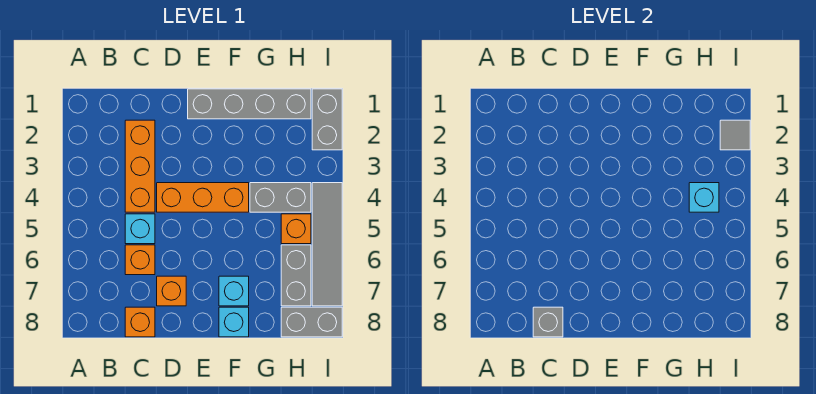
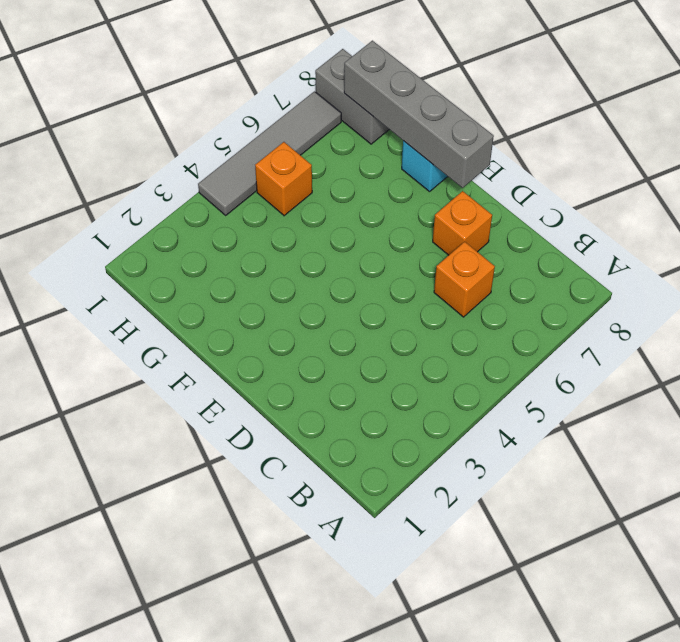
grey 1x4 brick [344,41,494,188] -> grey 1x4 brick moved to [188,89,311,119]
none -> orange 1x3 brick [125,120,155,212]
none -> cyan 1x1 brick [125,214,155,244]
none -> orange 1x1 brick [125,307,155,337]

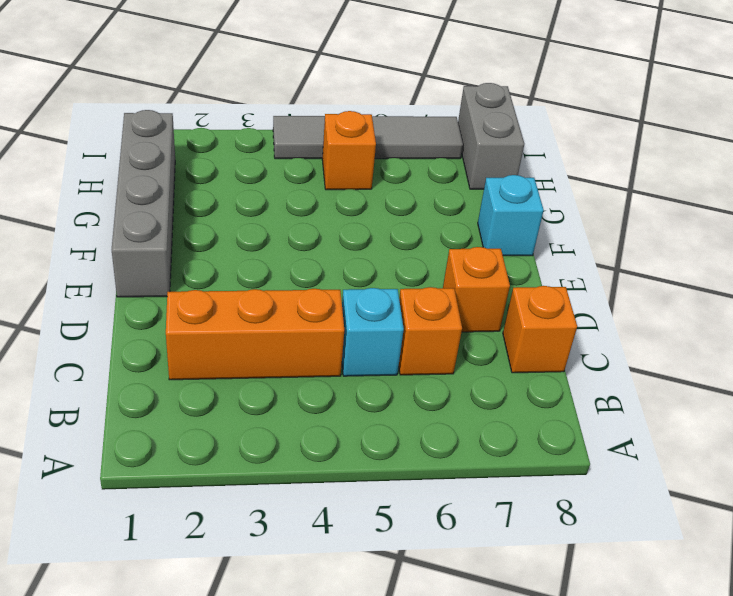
none -> orange 1x3 brick [157,183,249,212]
none -> cyan 1x1 brick [219,276,249,306]
none -> grey 1x2 brick [250,183,311,212]

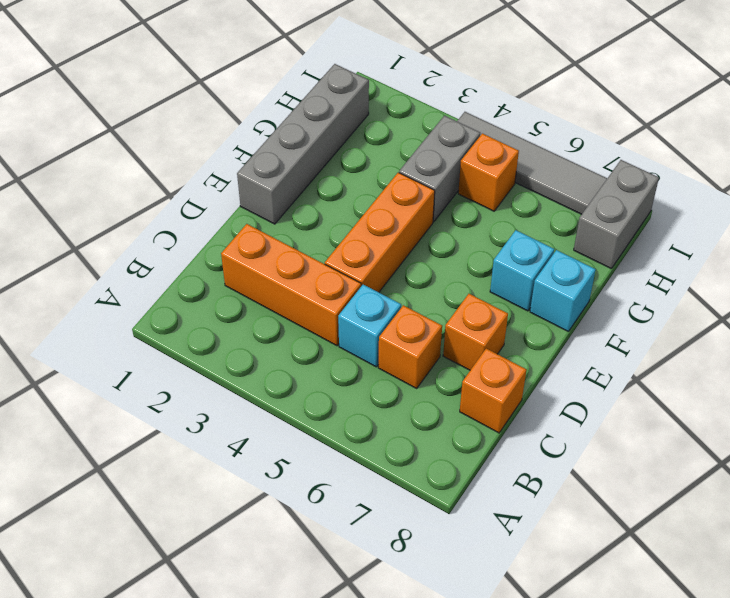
none -> grey 1x2 brick [281,245,311,306]
none -> grey 1x2 brick [312,89,342,150]
none -> grey 1x1 brick [533,307,563,337]

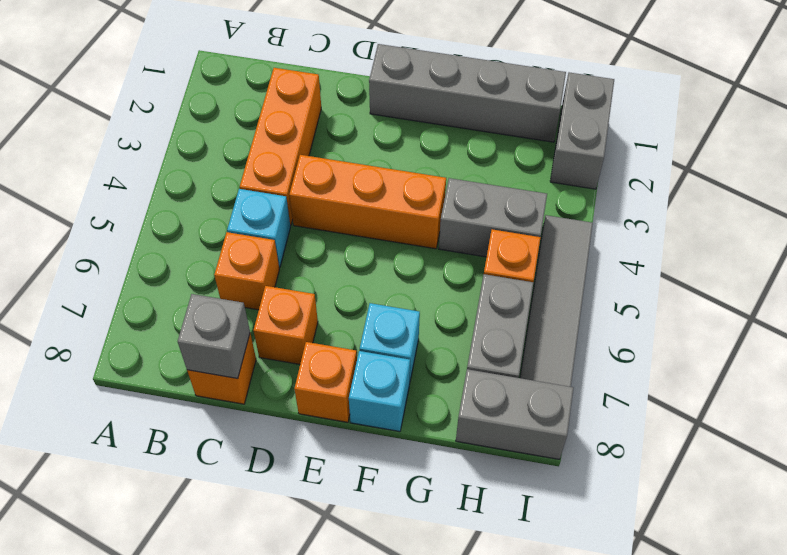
orange 1x1 brick [294,342,357,422] -> none
none -> cyan 1x1 brick [689,183,719,212]
none -> grey 1x1 tile [720,120,750,150]

